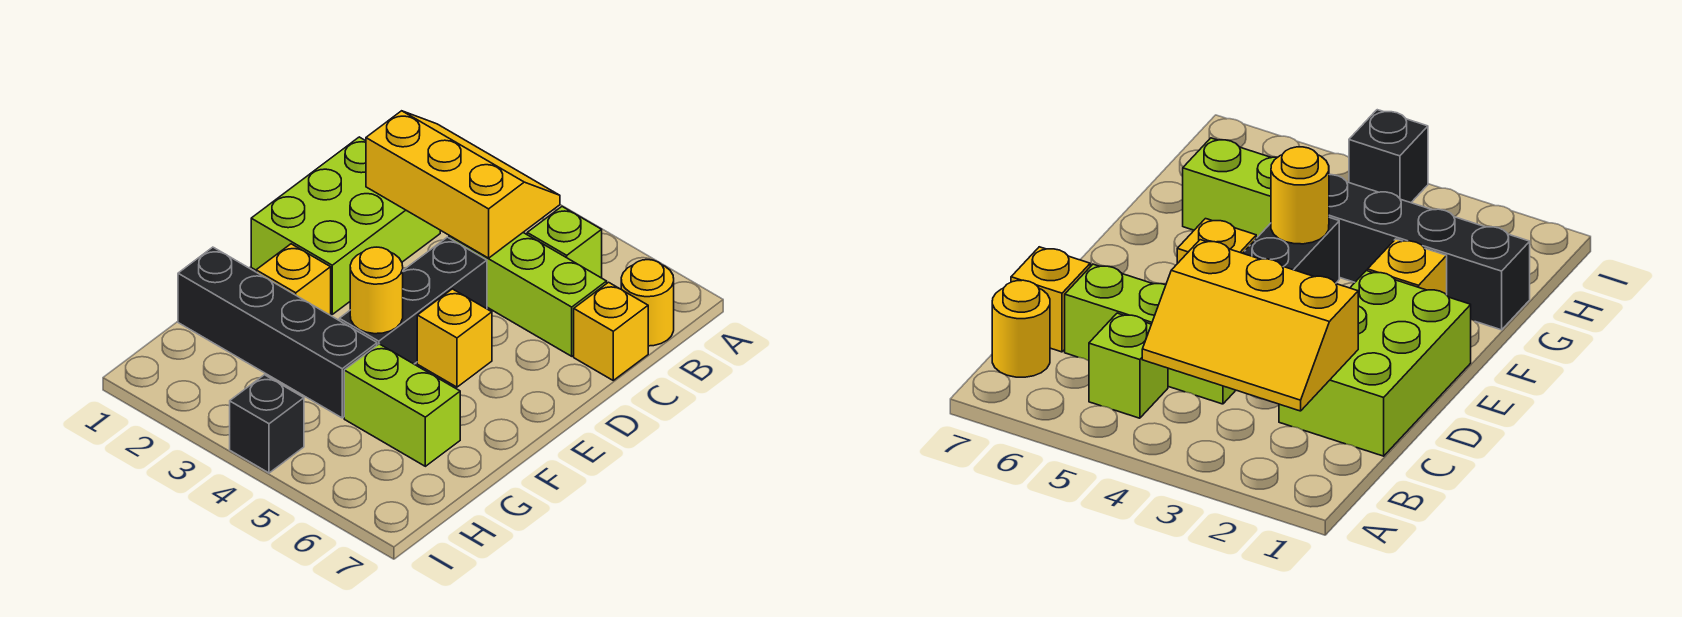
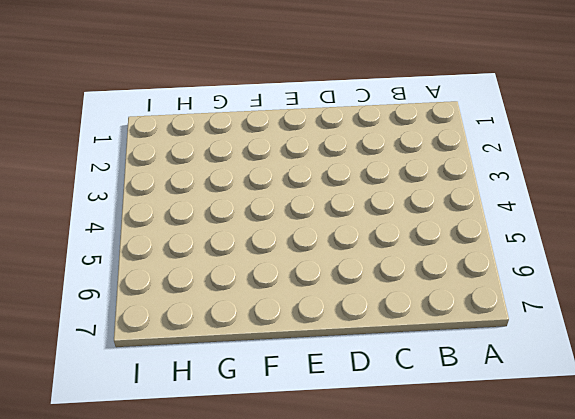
none -> lime 1x1 brick [527,207,602,278]
none -> yellow 1x1 round brick [621,260,674,346]
none -> lime 2x3 brick [251,137,440,314]

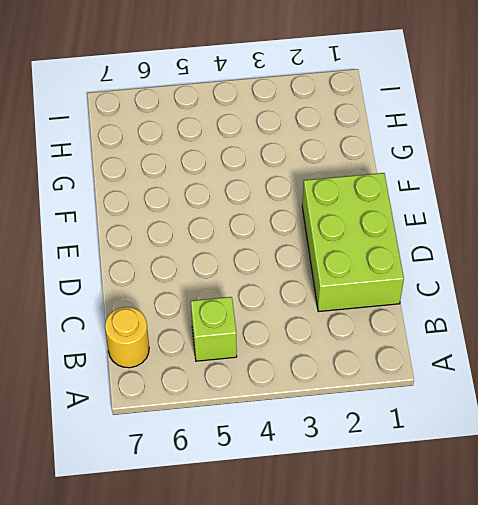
none -> lime 1x3 brick [449,233,607,356]
none -> yellow 1x1 brick [574,282,648,380]
none -> black 1x3 brick [339,237,487,364]

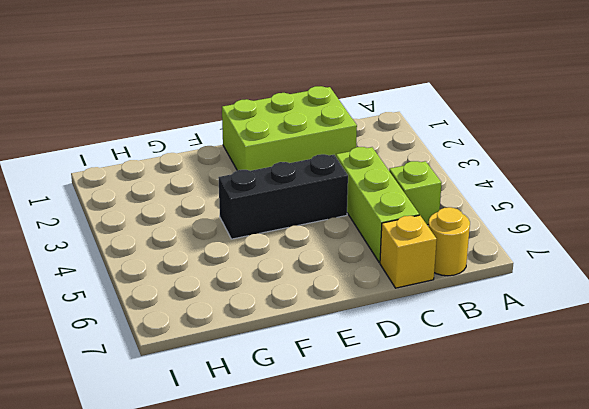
none -> yellow 1x1 brick [417,289,492,387]
none -> yellow 1x1 brick [256,244,331,315]
none -> black 1x4 brick [178,247,377,418]

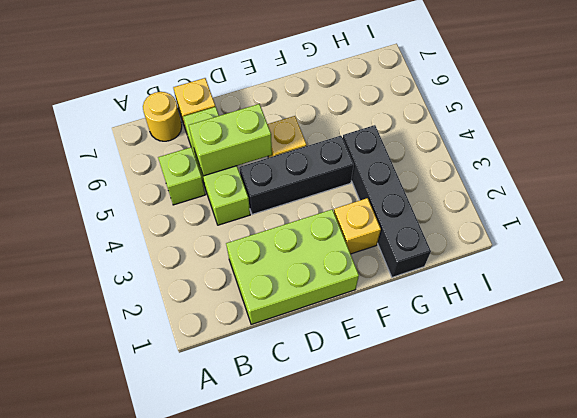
lime 1x2 brick [189,104,272,176] -> lime 1x2 brick turned to [344,344,460,466]
none -> black 1x1 brick [230,375,304,473]
none -> yellow 2x3 slope [366,111,560,258]
none -> yellow 1x1 round brick [350,247,403,334]

